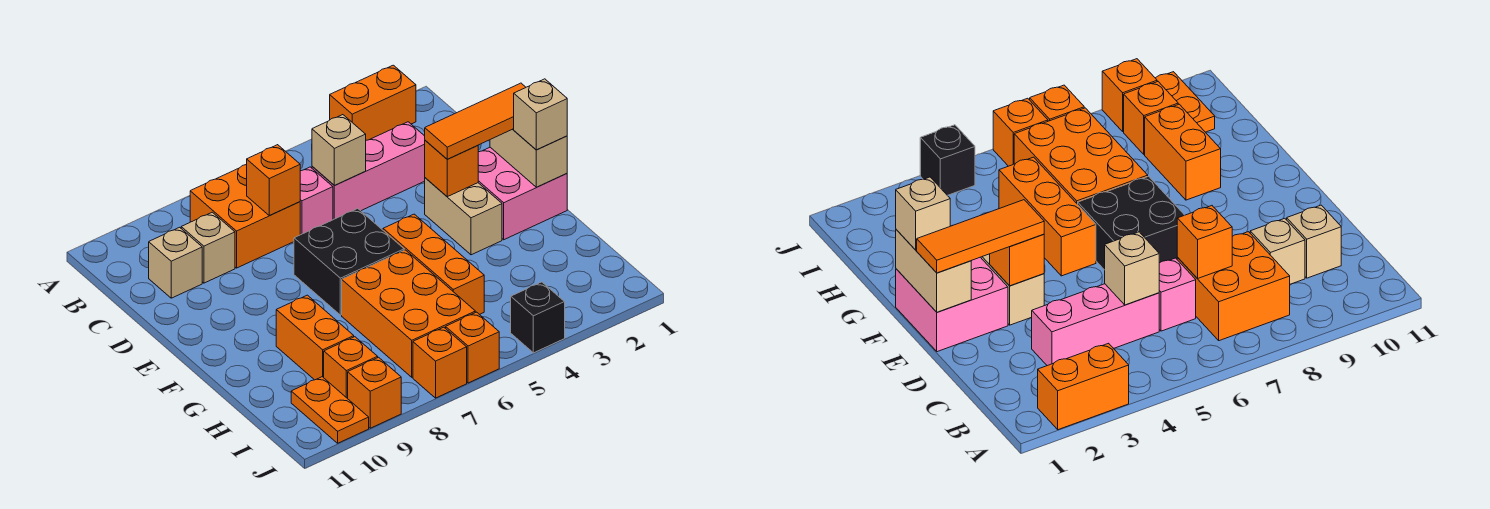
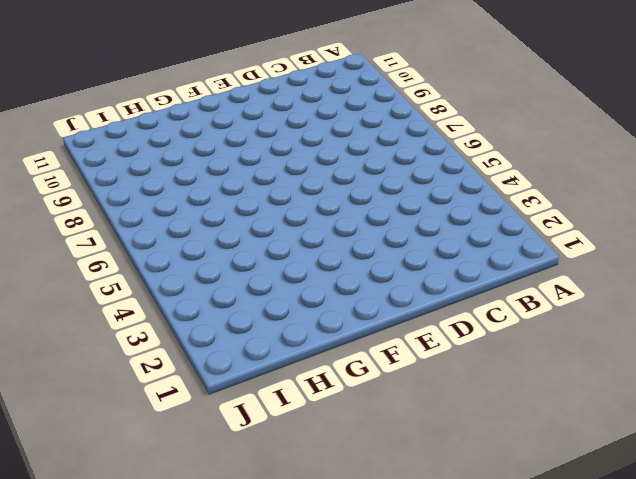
none -> orange 1x2 brick [330,65,416,140]
none -> orange 2x2 brick [190,165,300,268]
none -> pink 1x3 brick [312,122,425,220]

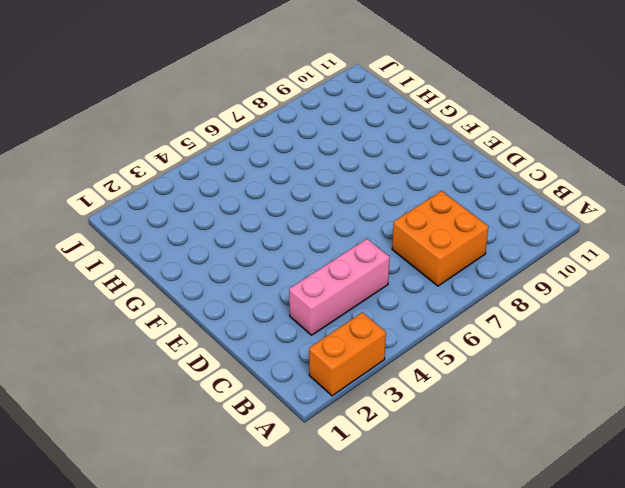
none -> pink 1x1 brick [300,167,333,235]
none -> tan 1x1 brick [181,212,235,283]
none -> tan 1x1 brick [149,227,202,298]

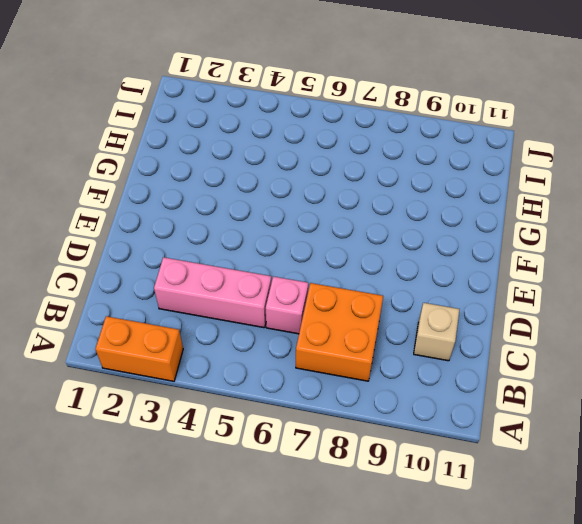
none -> tan 1x1 brick [181,212,235,283]
none -> pink 2x2 brick [478,147,567,240]
none -> tan 1x2 brick [425,178,502,255]

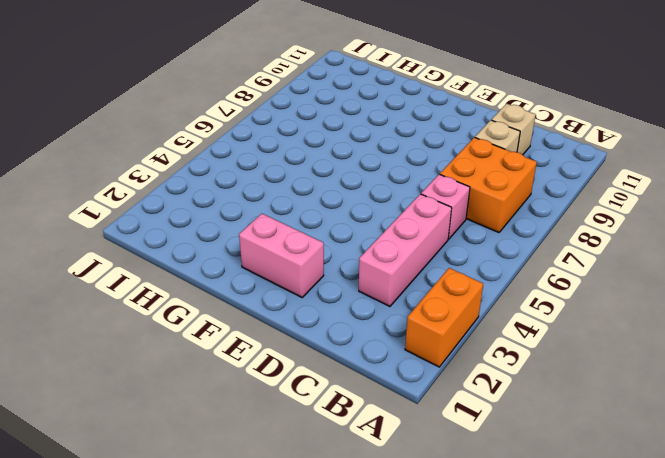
pink 1x2 brick [239,214,324,297] -> pink 2x2 brick [478,147,567,240]
none -> tan 1x2 brick [425,178,502,255]
none -> black 2x2 brick [294,209,404,315]
none -> orange 1x3 brick [383,214,484,315]

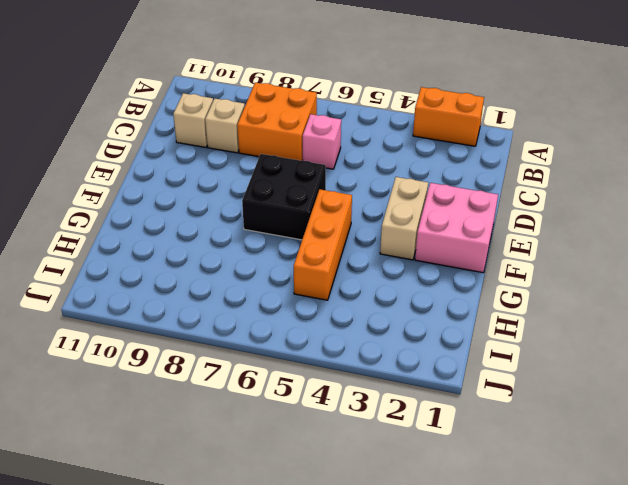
none -> pink 1x3 brick [312,122,425,220]
none -> orange 2x3 brick [342,250,475,377]
none -> orange 1x2 brick [276,295,354,380]

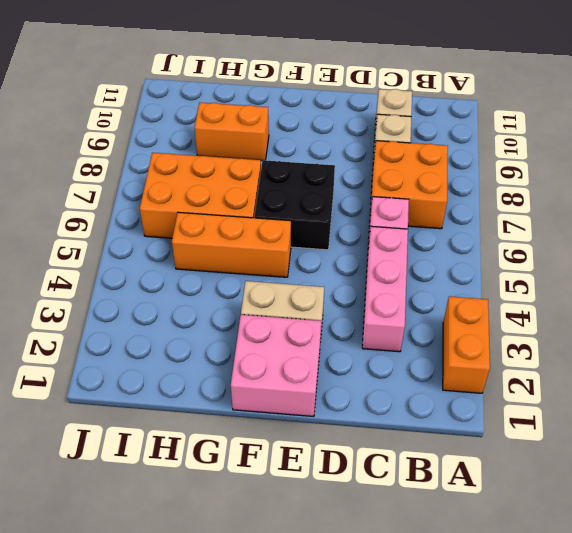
none -> orange 1x1 brick [324,337,378,399]
none -> orange 1x2 plate [291,377,369,443]
none -> black 1x1 brick [511,282,565,353]

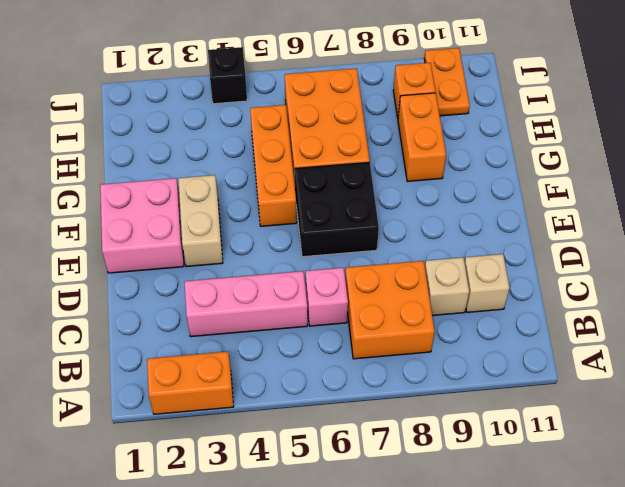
none -> orange 1x1 brick [446,312,499,383]
none -> orange 1x1 brick [413,327,467,398]
none -> orange 1x1 brick [348,357,401,428]

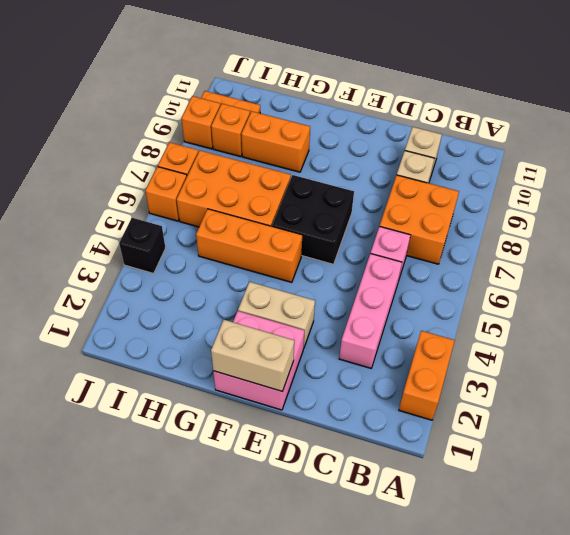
none -> tan 1x1 brick [312,115,366,186]
none -> orange 1x1 brick [247,145,300,216]
none -> orange 1x1 brick [425,140,478,197]

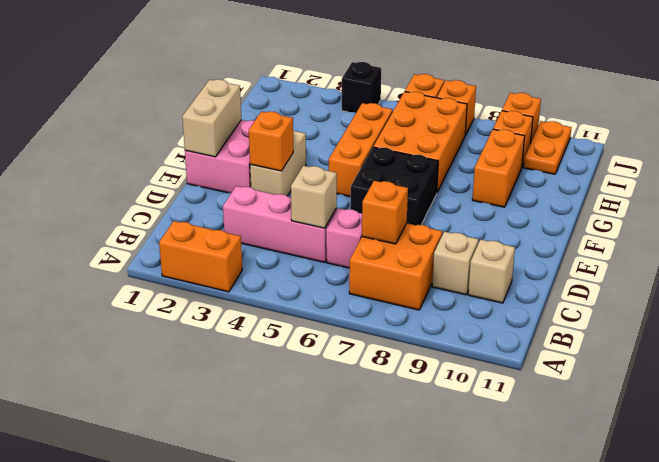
none -> orange 1x3 tile [425,83,526,159]
none -> tan 1x1 brick [514,79,567,150]

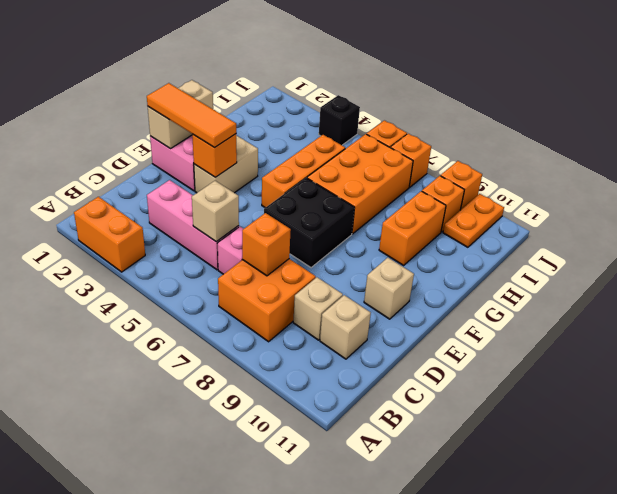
tan 1x1 brick [364,258,414,319] -> tan 1x1 brick moved to [514,79,567,150]

